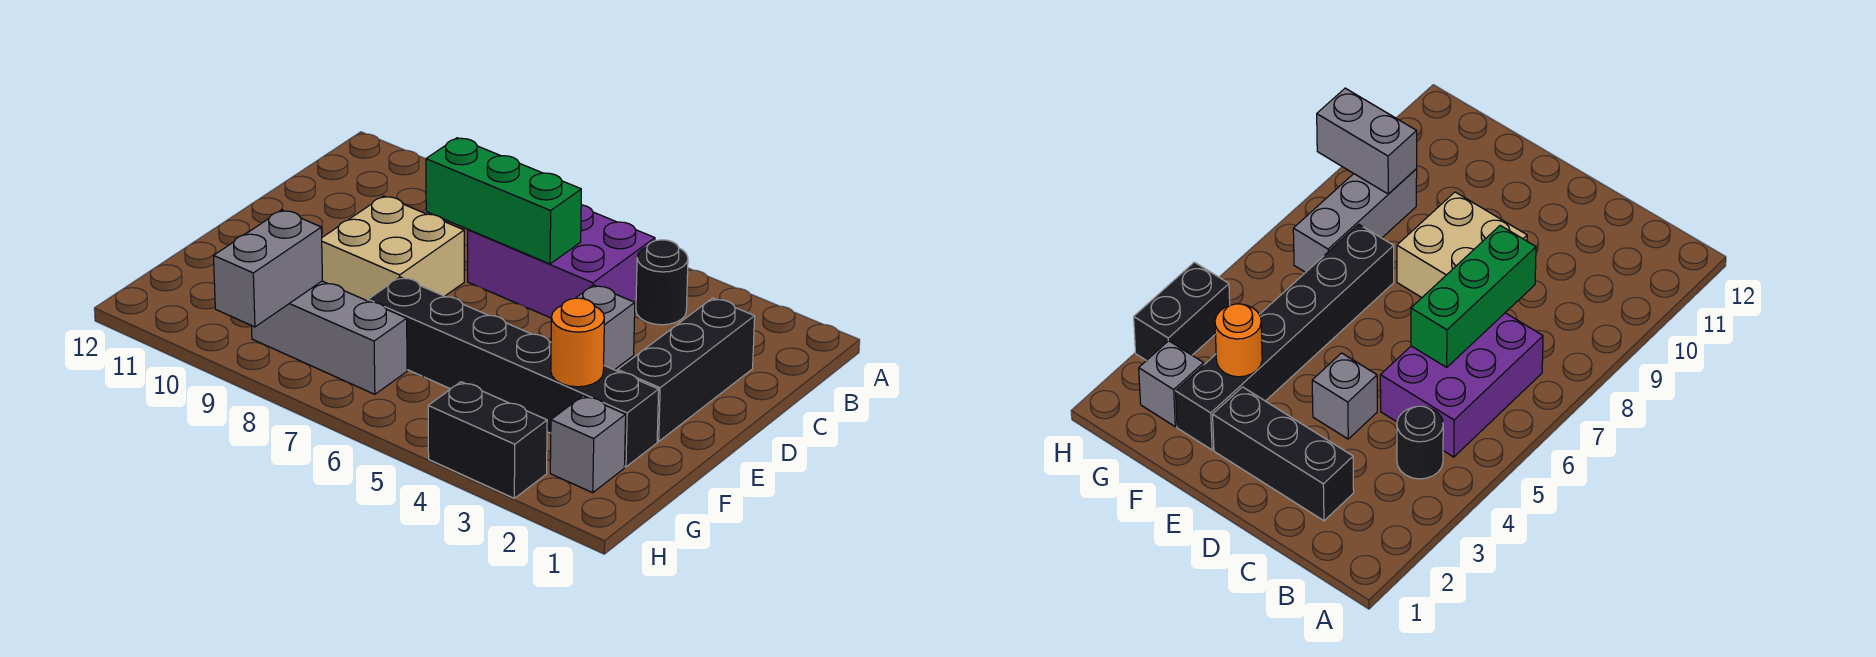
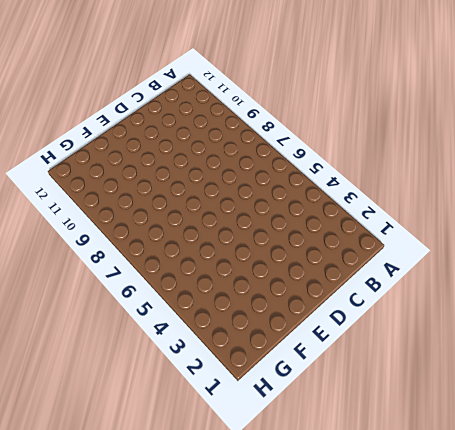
none -> black 1x1 round brick [636,240,688,325]
none -> purple 2x3 brick [468,205,655,318]
none -> black 1x3 brick [618,298,755,441]

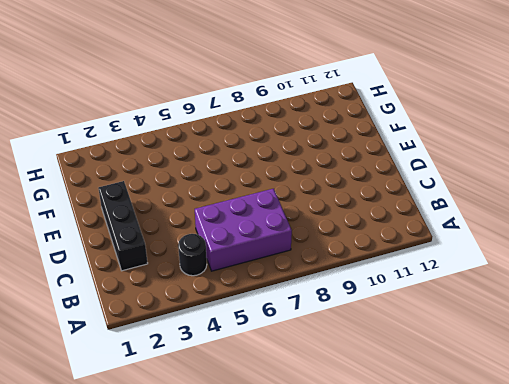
none -> grey 1x1 brick [576,285,635,370]
none -> tan 2x2 brick [322,196,464,301]
none -> black 1x6 brick [368,277,659,467]

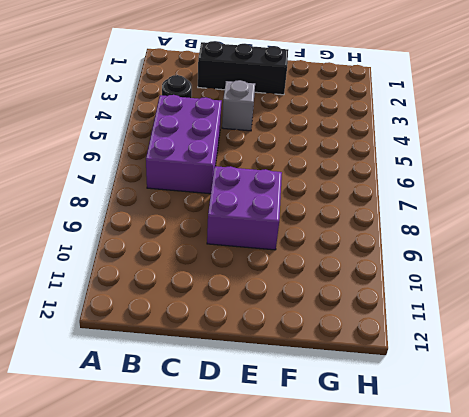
purple 2x2 brick [207,166,282,250] -> tan 2x2 brick [322,196,464,301]
none -> black 1x6 brick [368,277,659,467]
none -> grey 1x1 brick [550,396,626,493]
none -> grey 1x3 brick [252,281,407,394]

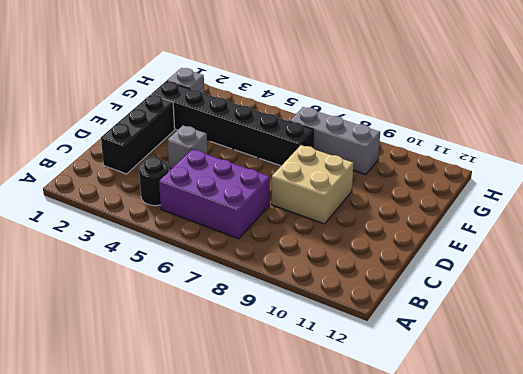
none -> black 1x2 brick [428,382,547,498]
none -> green 1x3 brick [426,138,581,264]
none -> orange 1x1 round brick [551,298,604,387]

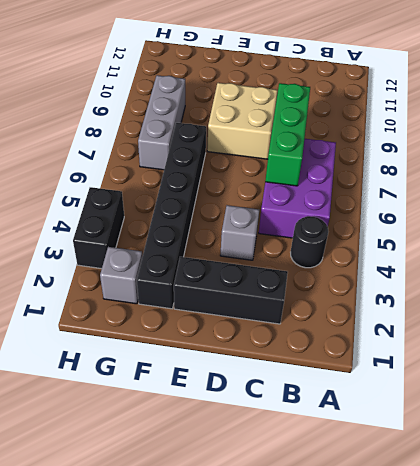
none -> orange 1x1 round brick [551,298,604,387]
none -> grey 1x2 brick [214,210,322,327]

